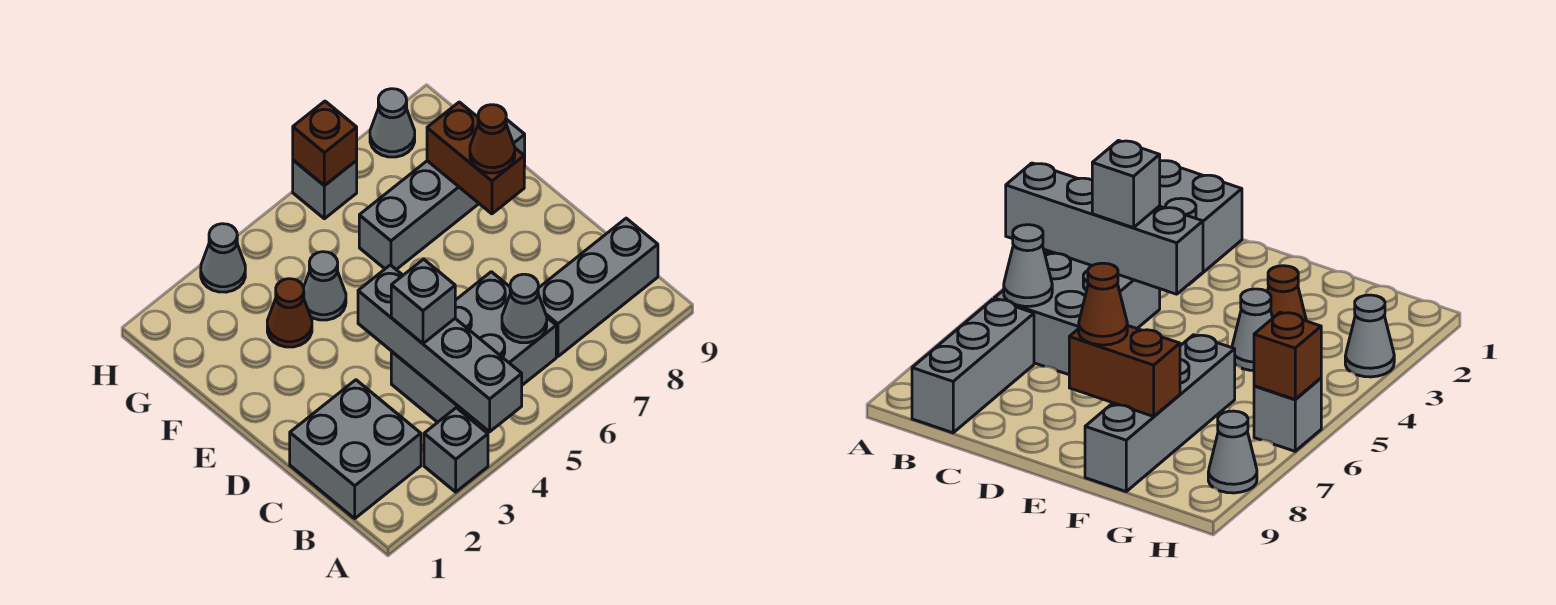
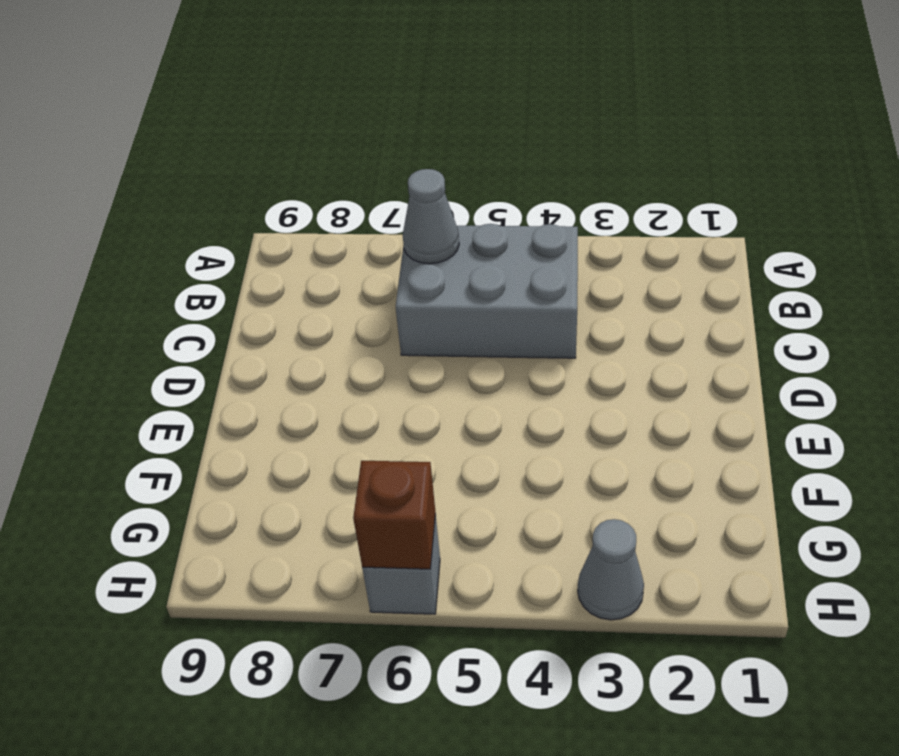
none -> grey 1x1 brick [424,408,488,492]
none -> grey 2x2 brick [290,380,421,518]
none -> grey 1x3 brick [538,218,658,357]

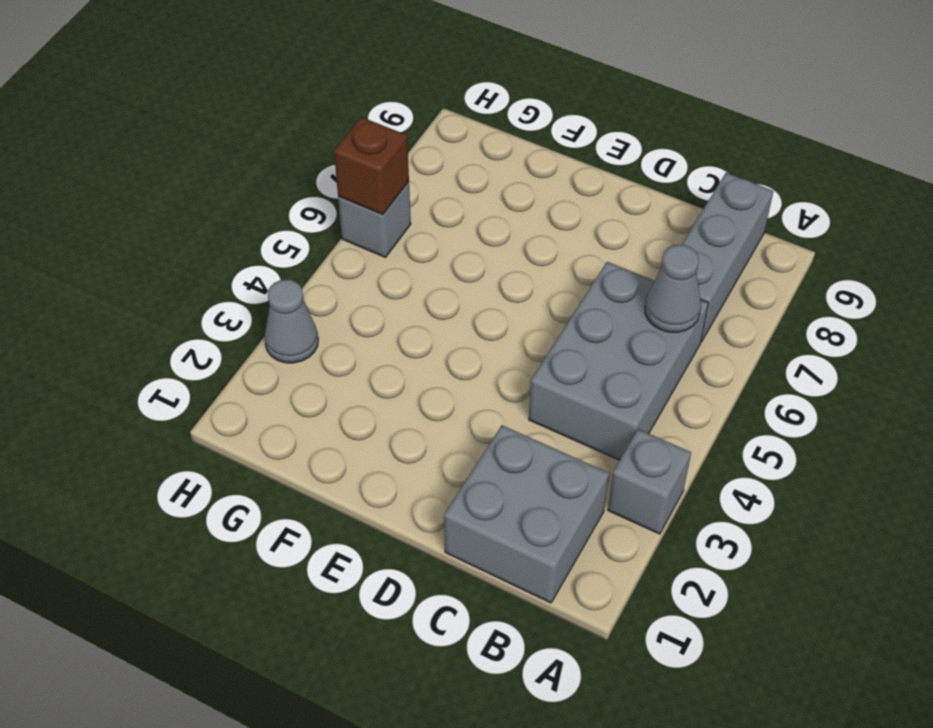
none -> brown 1x1 cone [267,279,312,347]
none -> grey 1x1 cone [303,252,346,320]
none -> grey 1x4 brick [359,119,525,270]

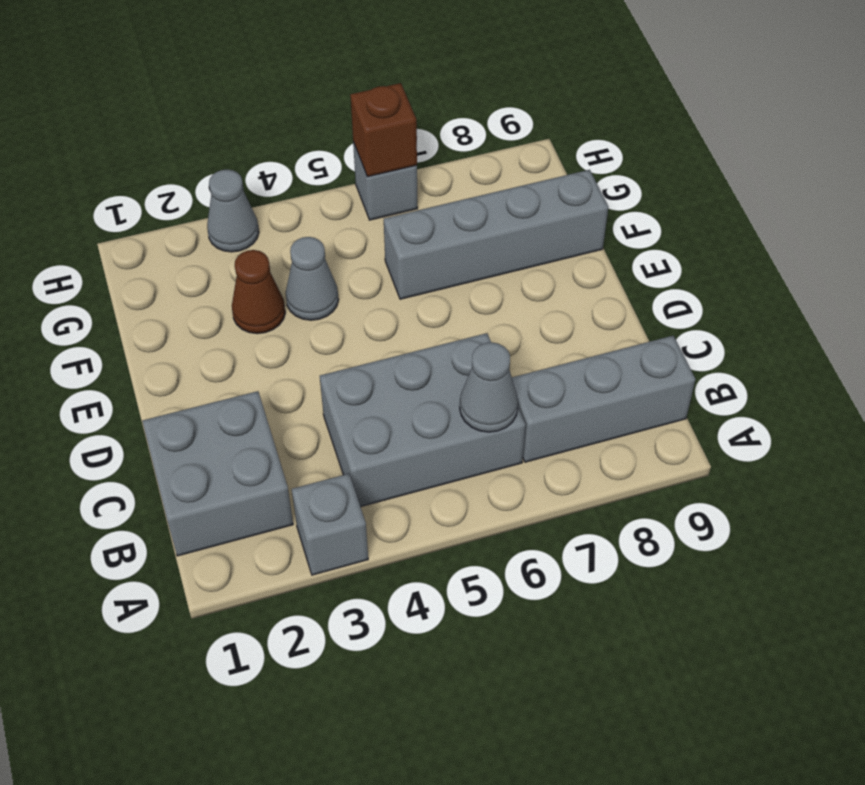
none -> grey 1x1 cone [370,89,415,157]
none -> grey 1x4 brick [358,265,522,432]
none -> brown 1x2 brick [427,102,524,214]

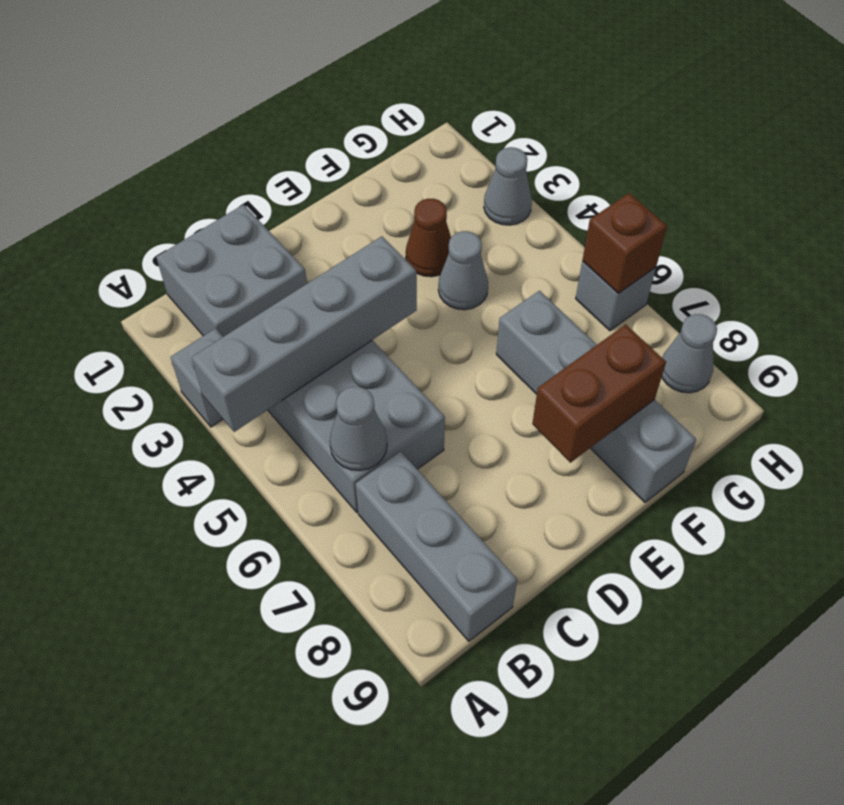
none -> grey 1x1 brick [391,259,455,343]
none -> brown 1x1 cone [470,105,515,173]

